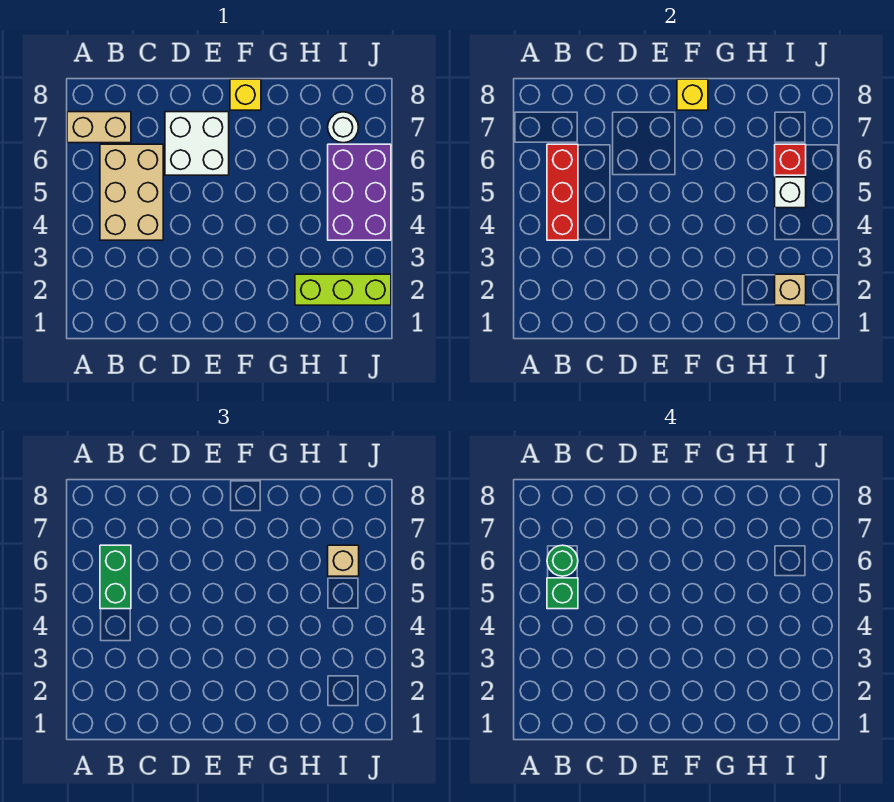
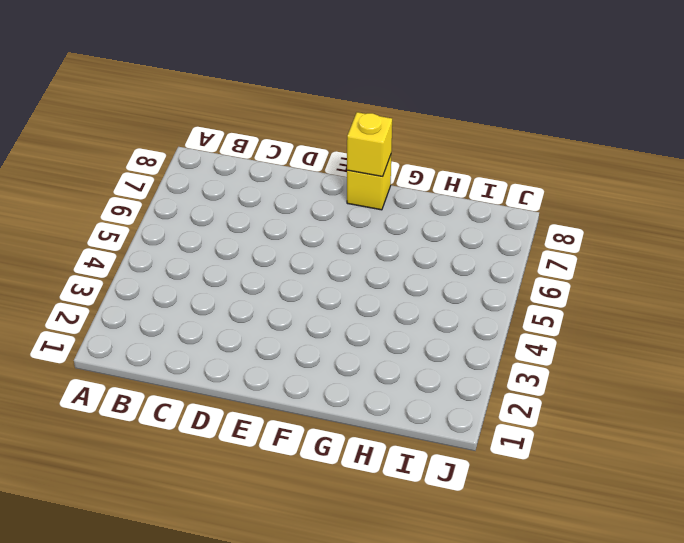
none -> tan 1x2 brick [67,112,131,143]
none -> tan 2x3 brick [100,144,163,240]
none -> white 2x2 brick [165,112,229,175]

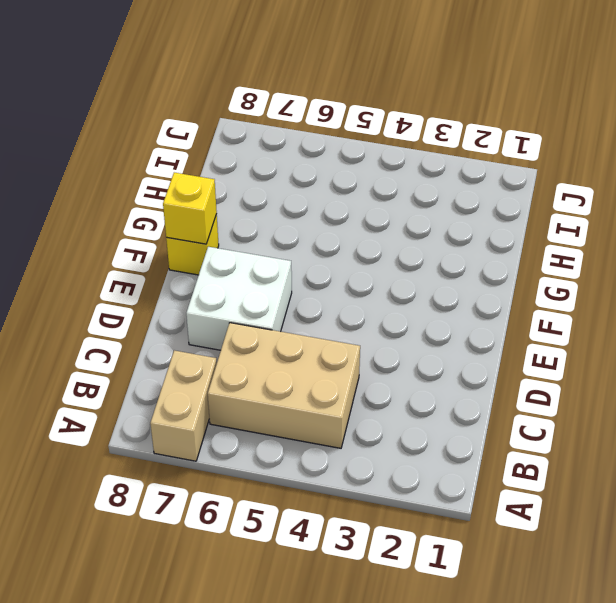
none -> lime 1x3 brick [295,274,391,305]
none -> purple 2x3 brick [328,144,391,240]
none -> white 1x1 round brick [328,112,359,143]

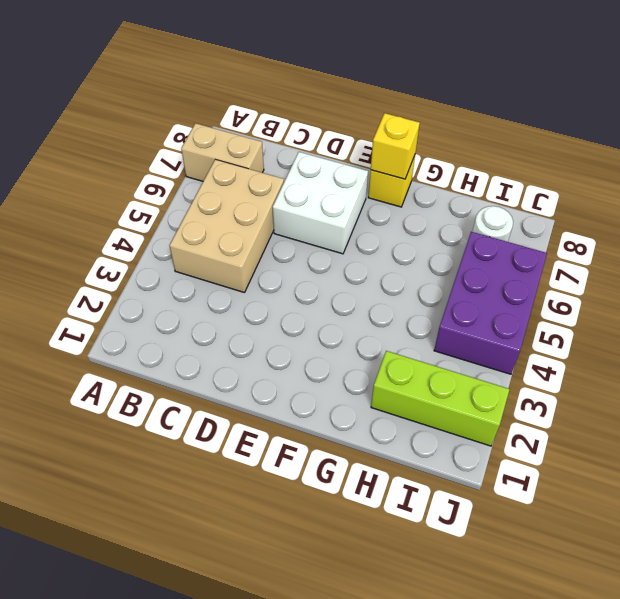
none -> red 1x3 brick [547,144,578,240]
none -> tan 1x1 brick [775,274,806,305]
none -> white 1x1 brick [775,177,806,208]

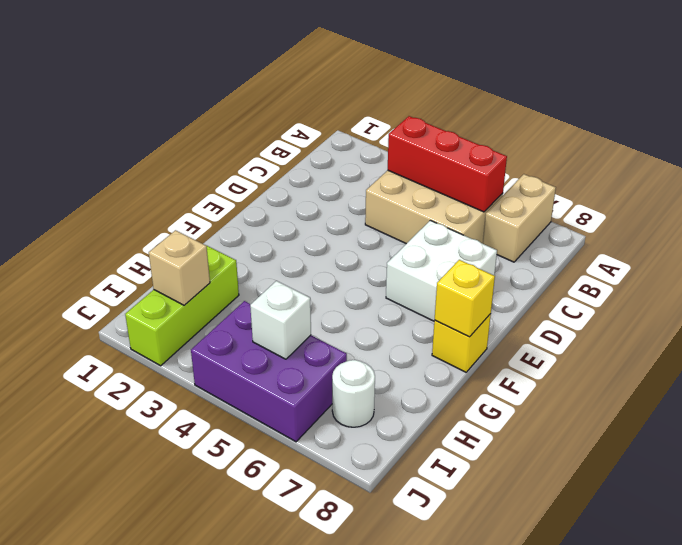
none -> red 1x1 brick [775,144,806,175]
none -> green 1x2 brick [100,545,131,609]
none -> tan 1x1 brick [328,545,359,576]

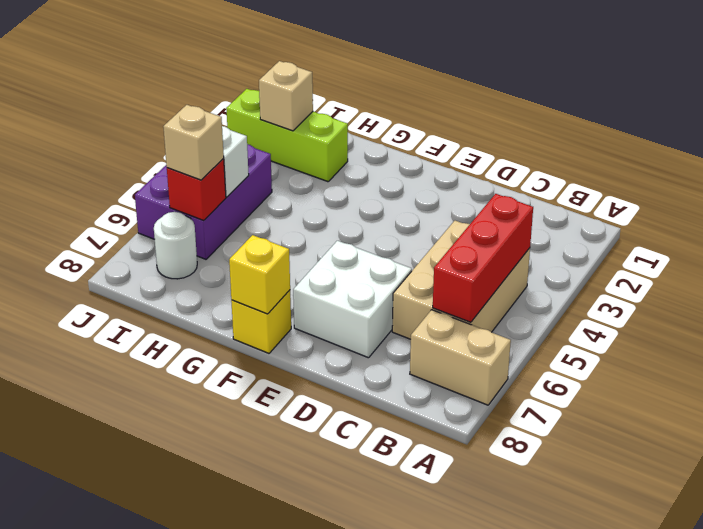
none -> green 1x2 brick [100,545,131,609]
none -> green 1x1 brick [547,578,578,609]
none -> green 1x1 round brick [547,545,578,576]

